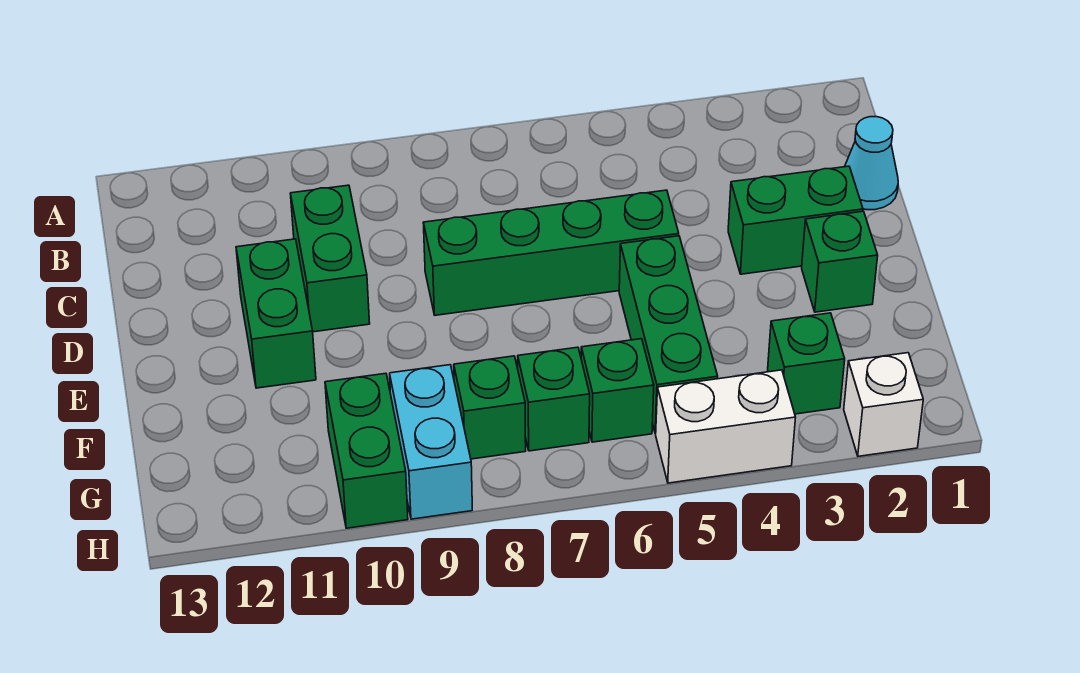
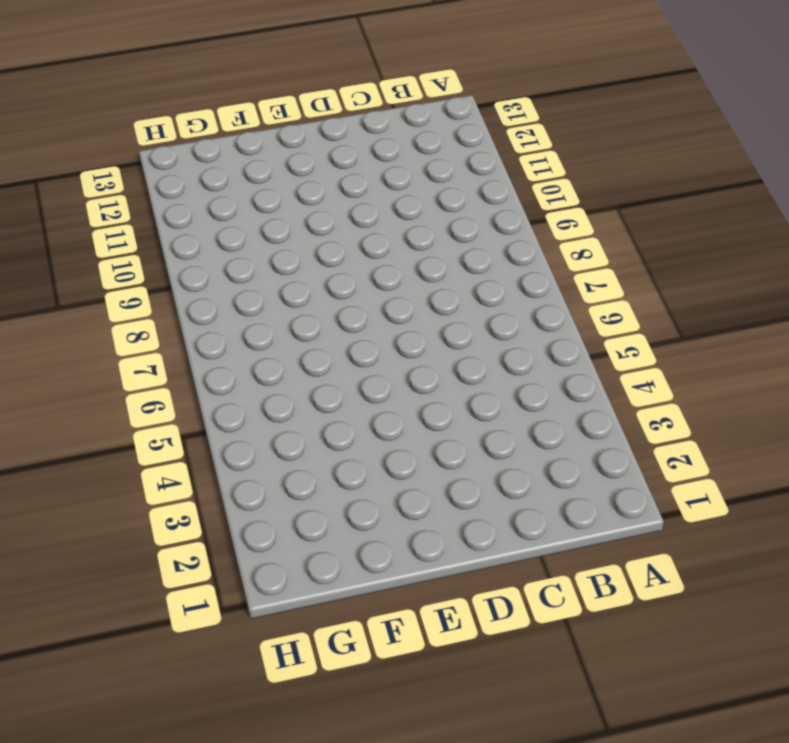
none -> cyan 1x1 cone [845,117,898,210]
none -> green 1x2 brick [290,185,370,332]
none -> green 1x2 brick [728,166,863,274]

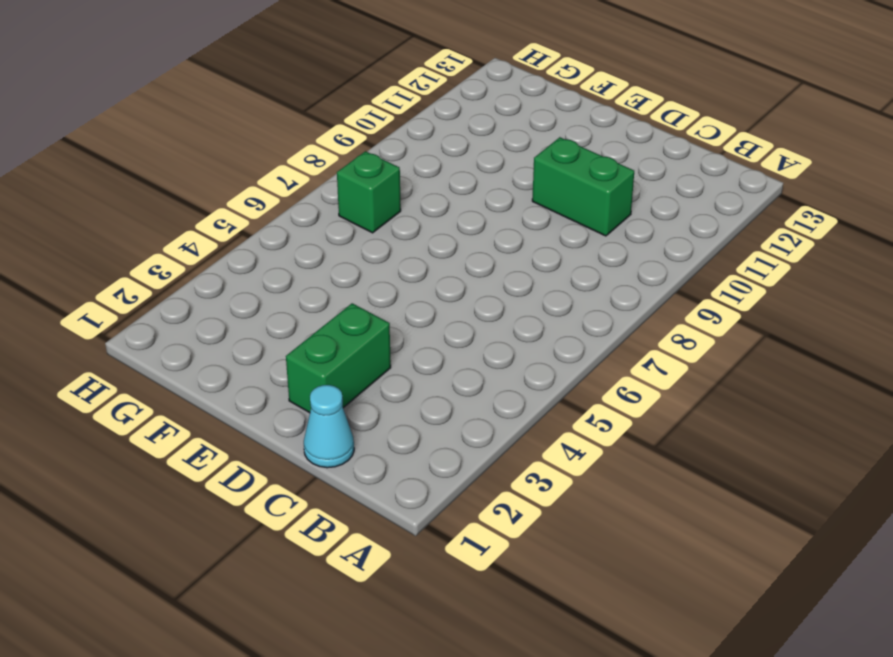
none -> green 1x4 brick [423,190,679,315]
none -> green 1x2 brick [236,239,316,388]
none -> green 1x1 brick [802,211,878,312]

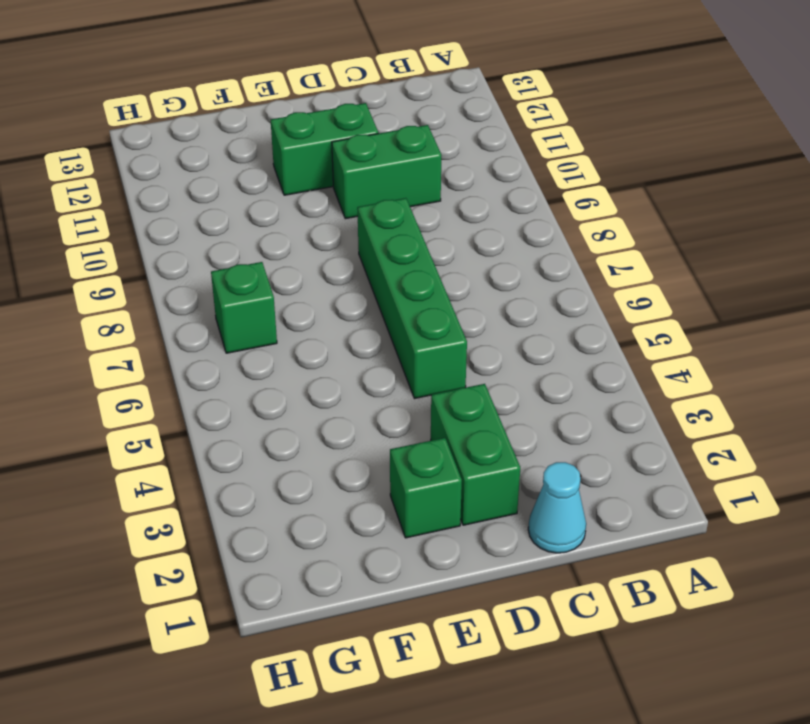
none -> green 1x3 brick [619,236,718,433]
none -> green 1x1 brick [768,313,845,414]
none -> green 1x1 brick [581,339,654,442]

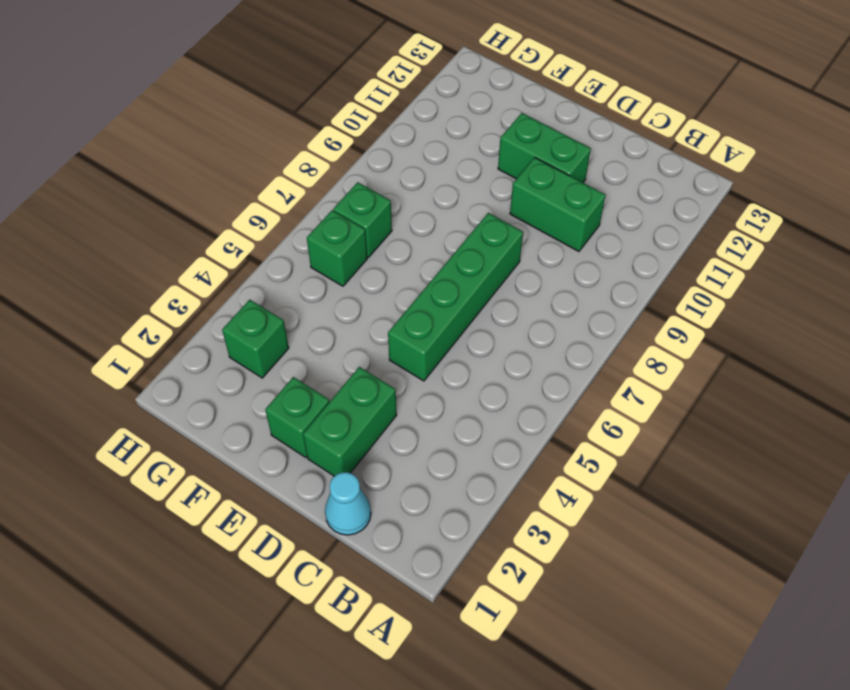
none -> green 1x3 brick [619,236,718,433]
none -> green 1x1 brick [454,356,526,459]
none -> cyan 1x2 brick [390,365,472,519]

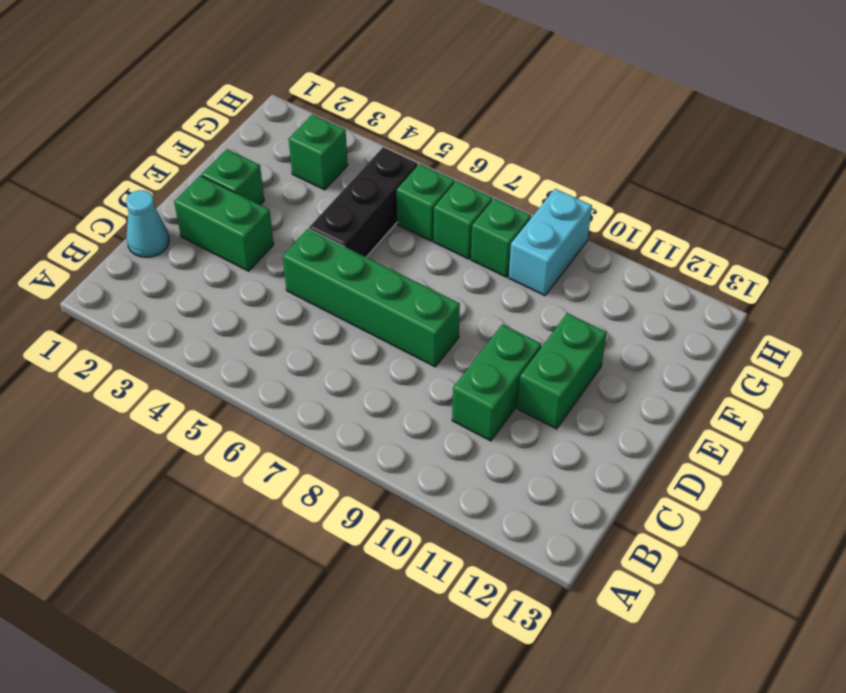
black 1x3 brick [309,147,418,257] -> green 1x3 brick [619,236,718,433]
none -> green 1x2 brick [325,373,408,528]
none -> white 1x1 brick [844,353,923,456]
none -> white 1x2 brick [656,370,796,483]

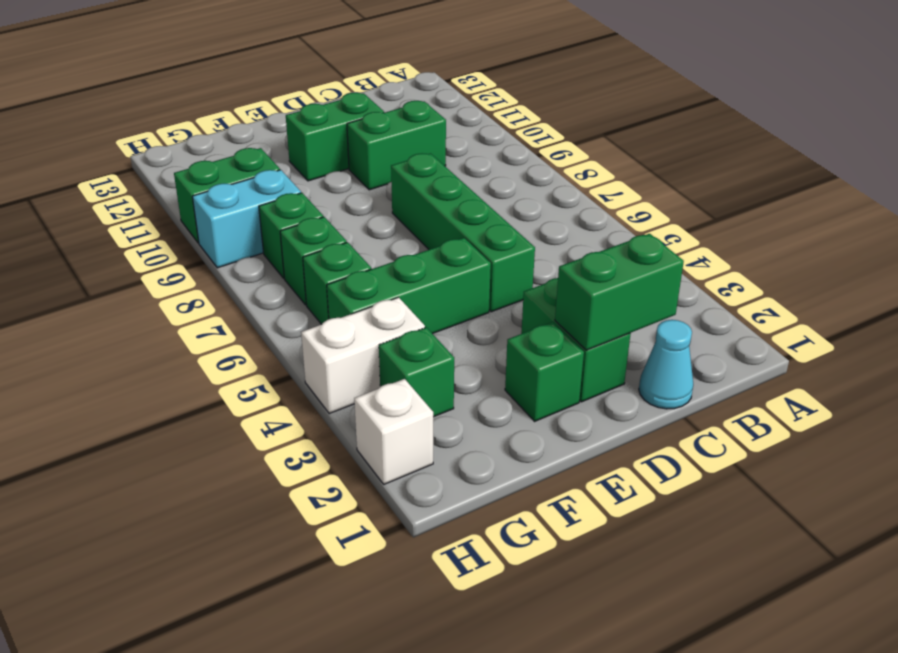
green 1x2 brick [555,234,684,350] -> none
white 1x2 brick [301,297,425,414] -> white 1x2 brick turned to [656,370,796,483]

